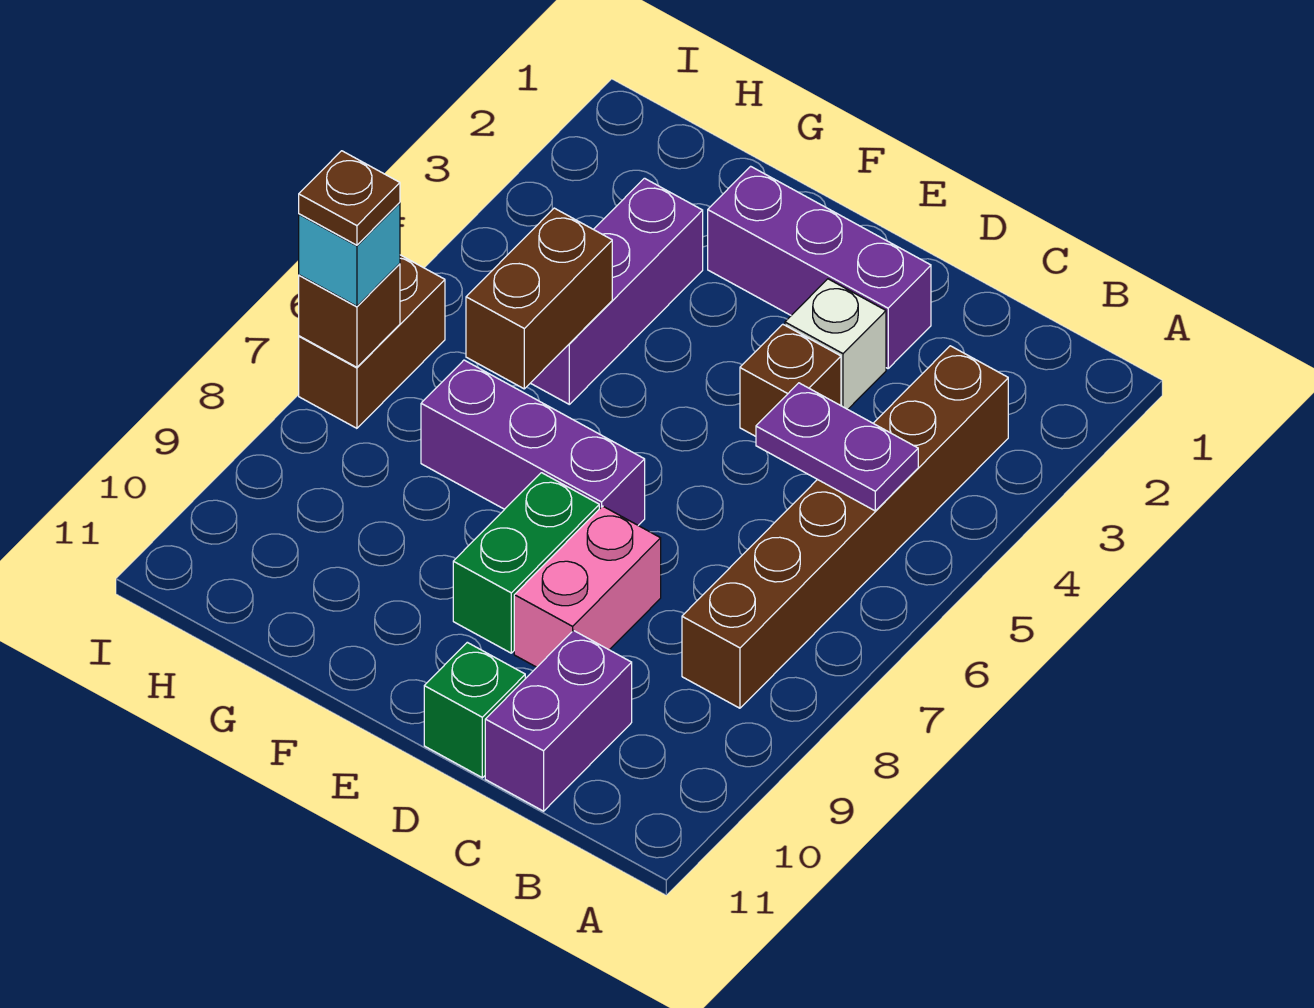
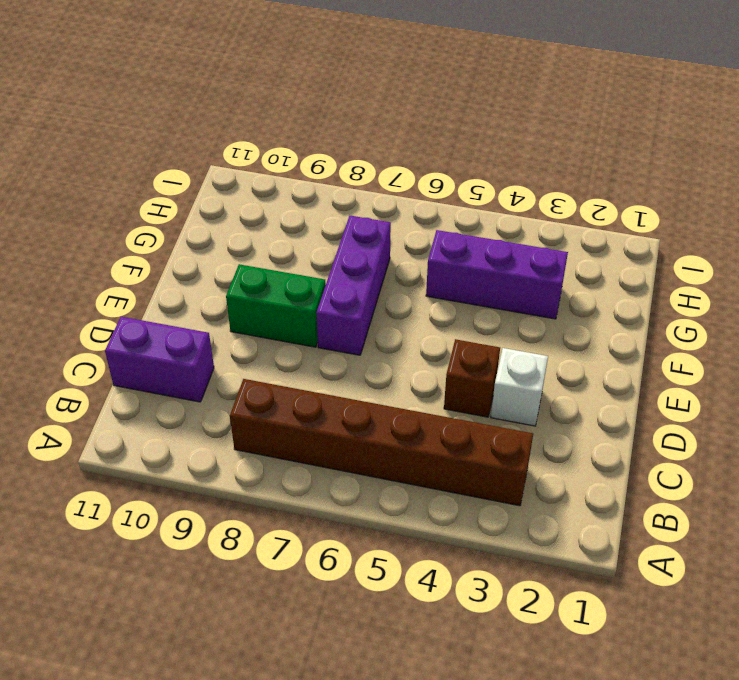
none -> purple 1x3 brick [708,166,931,368]
none -> pink 1x2 brick [514,506,661,667]
none -> green 1x1 brick [424,642,525,778]

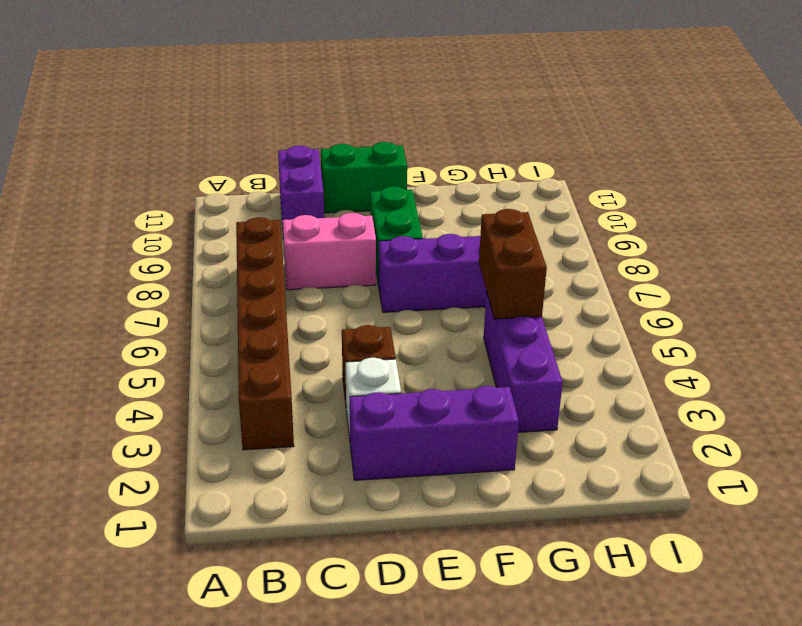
pink 1x2 brick [283,213,376,290] -> pink 1x2 brick turned to [514,506,661,667]
green 1x2 brick [321,142,407,213] -> green 1x1 brick [424,642,525,778]
none -> brown 1x2 brick [299,255,445,428]
none -> purple 1x2 plate [756,383,918,511]
none -> brown 1x1 brick [299,264,400,367]

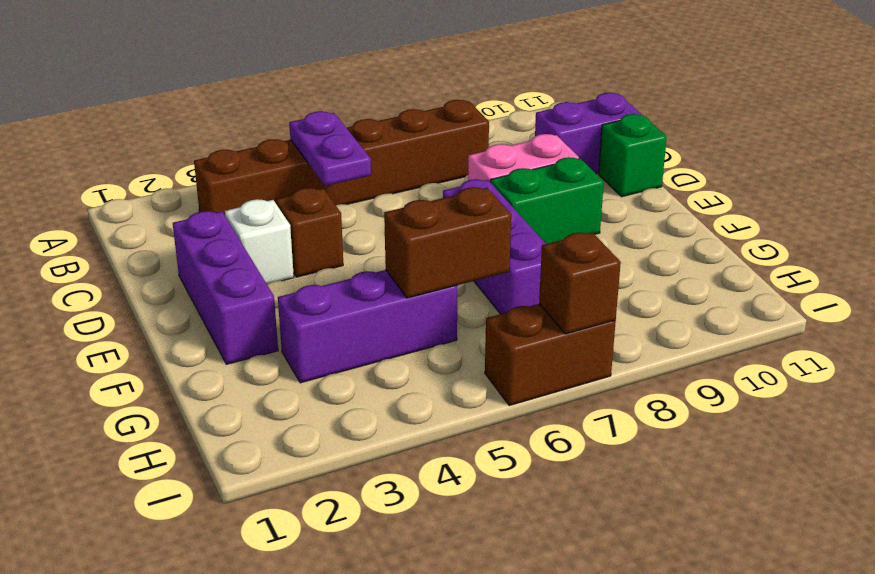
none -> cyan 1x1 brick [299,203,400,306]
none -> brown 1x1 plate [299,151,400,245]

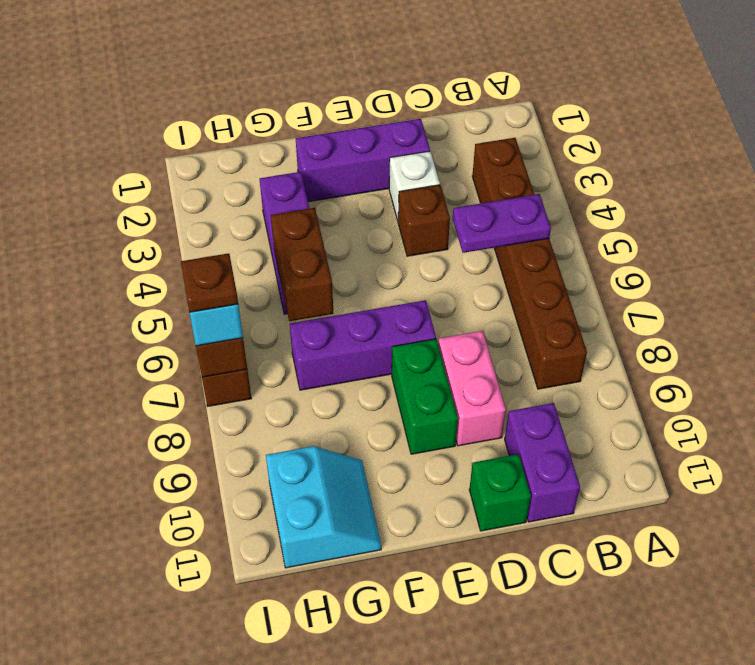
cyan 2x2 slope [266,446,381,568] -> none

